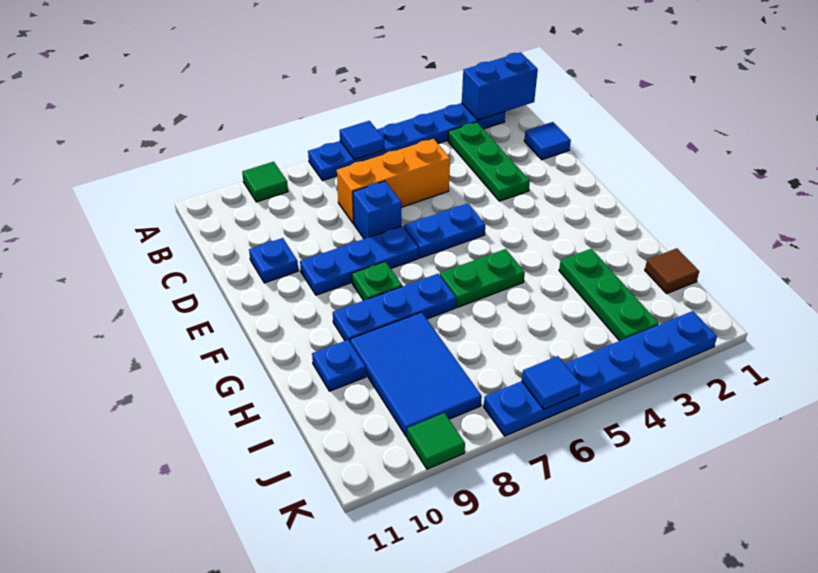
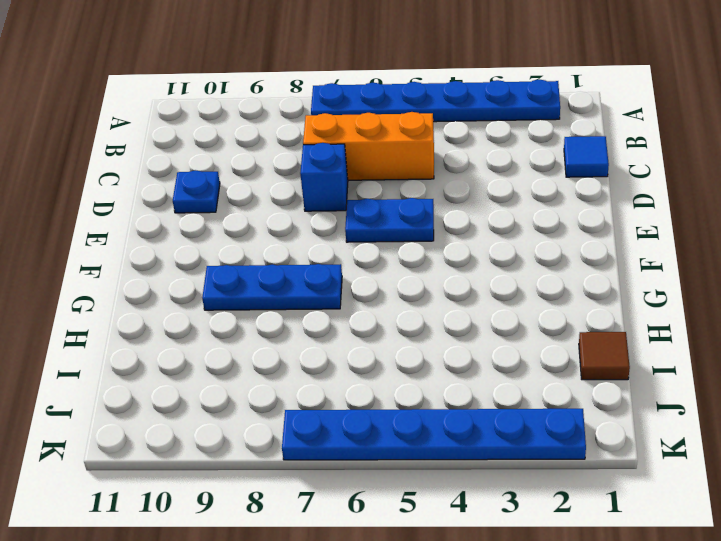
none -> green 1x1 tile [242,162,288,202]
none -> green 1x3 plate [448,122,530,201]
none -> blue 1x3 plate [300,226,419,295]

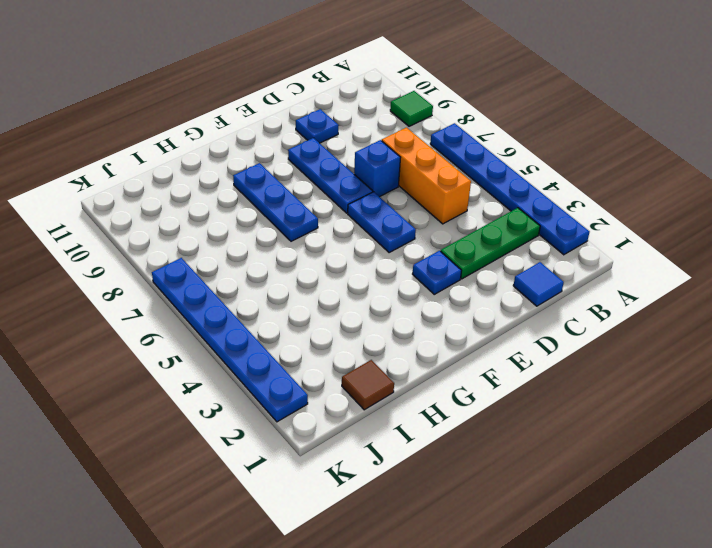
blue 1x1 plate [413,251,461,294] -> blue 1x1 plate moved to [312,340,366,391]
none -> green 1x1 plate [352,262,402,301]
none -> green 1x2 plate [440,249,525,307]
none -> green 1x3 plate [559,249,659,341]

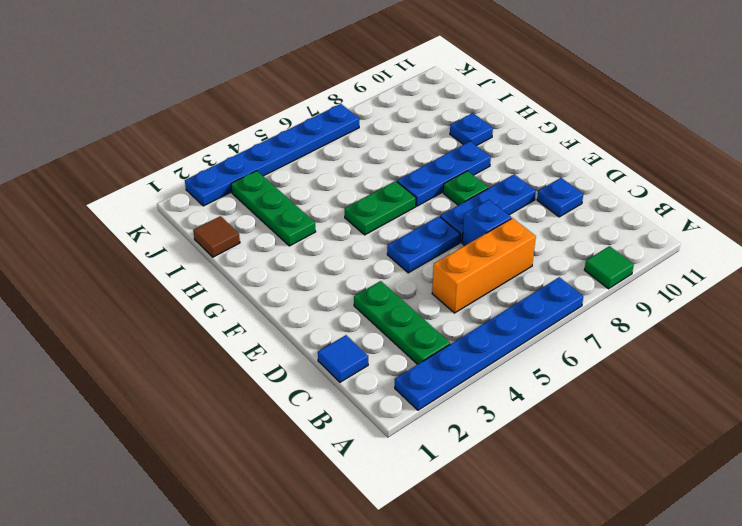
none -> blue 2x3 tile [350,312,482,437]
none -> green 1x1 tile [407,413,465,469]
none -> blue 1x2 brick [462,52,538,120]

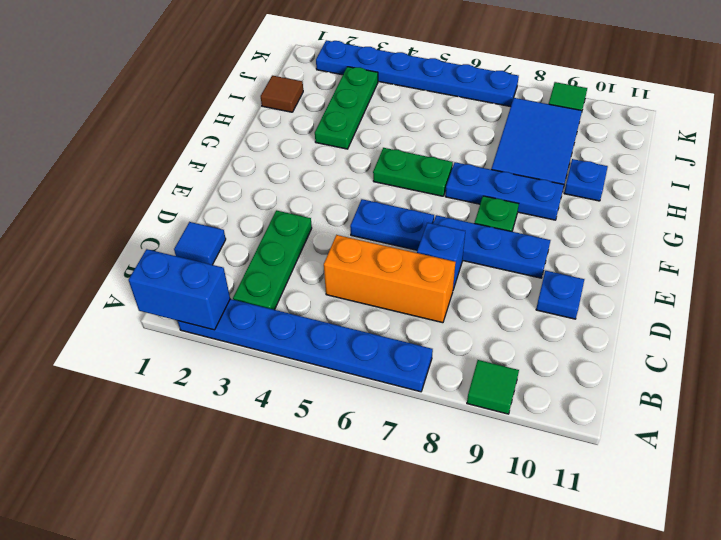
none -> blue 1x1 tile [340,121,385,159]
none -> blue 1x1 tile [522,356,580,409]

